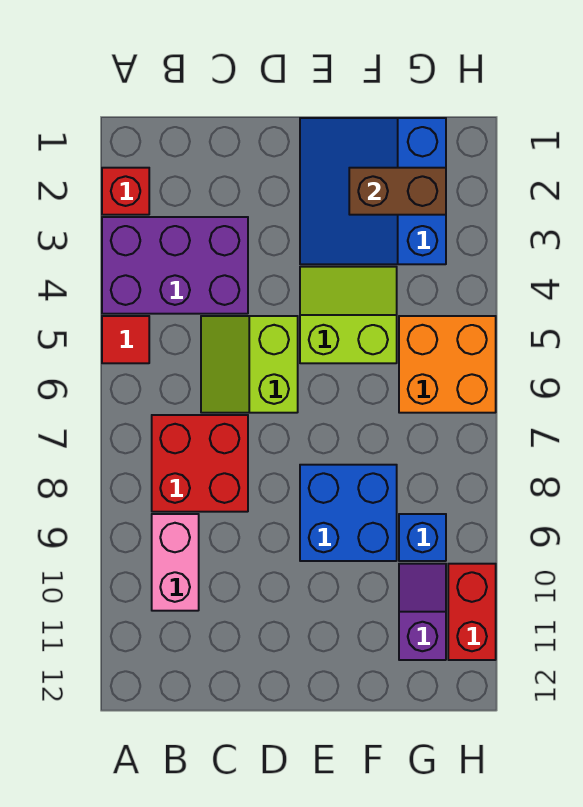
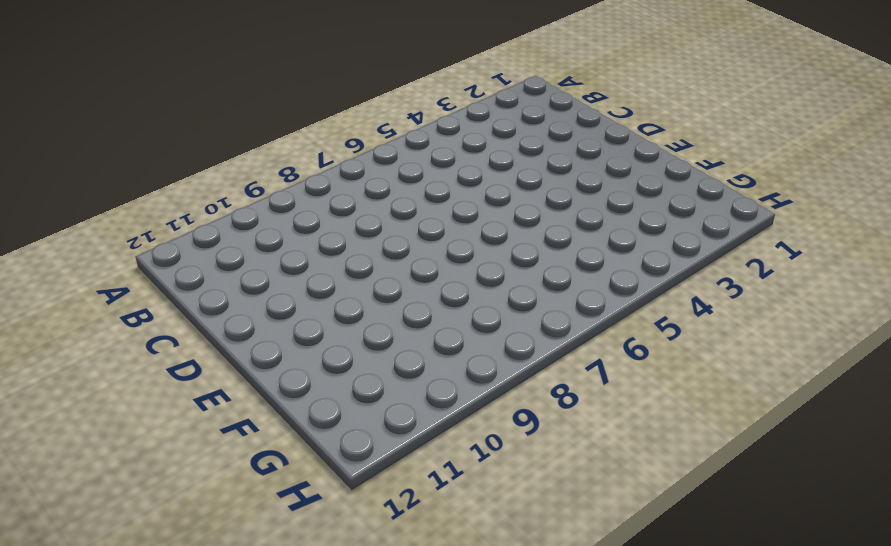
none -> red 1x1 brick [102,168,149,215]
none -> purple 2x3 brick [102,217,248,314]
none -> red 1x1 tile [102,316,149,363]

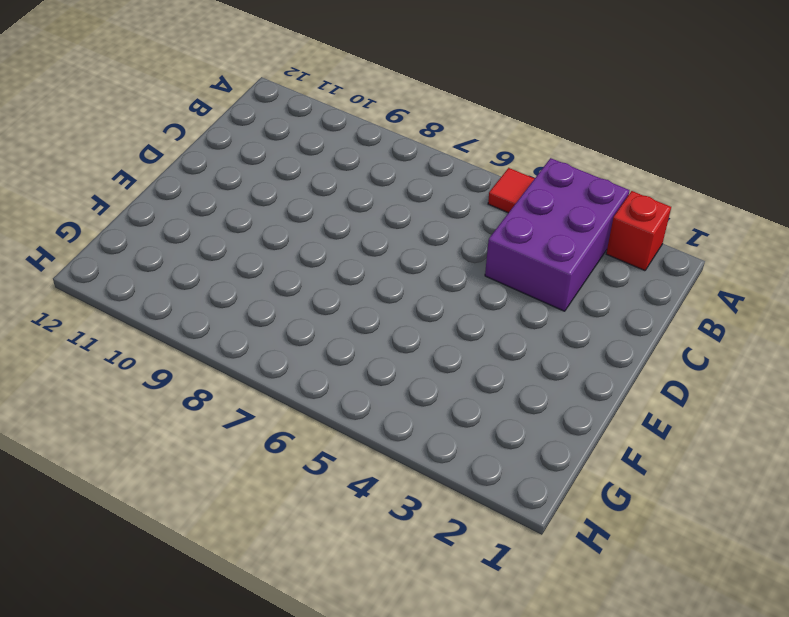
none -> red 2x2 brick [152,415,248,512]
none -> pink 1x2 brick [152,514,199,611]
none -> lime 2x2 slope [201,316,298,413]

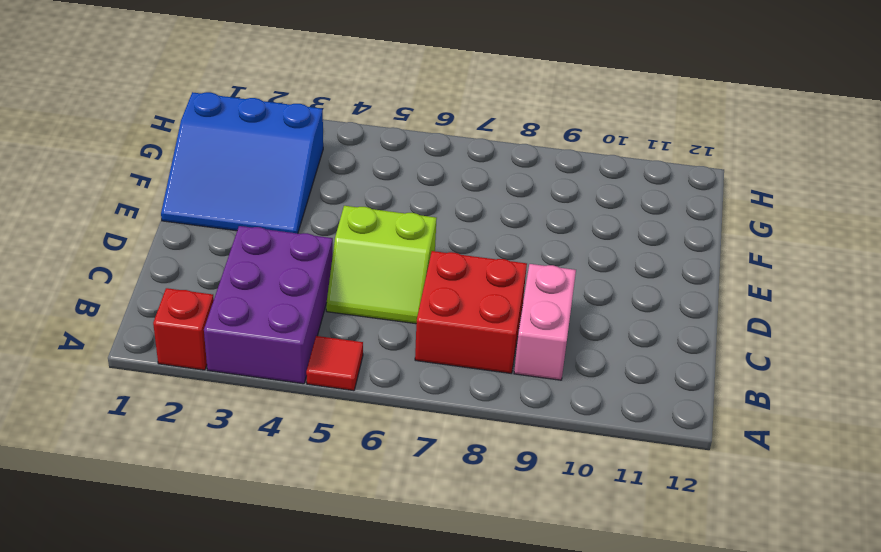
pink 1x2 brick [514,264,576,380] -> pink 1x2 brick turned to [152,514,199,611]
none -> lime 2x2 slope [300,267,397,363]
none -> blue 2x2 brick [300,465,397,561]
none -> orange 2x2 brick [399,316,496,413]

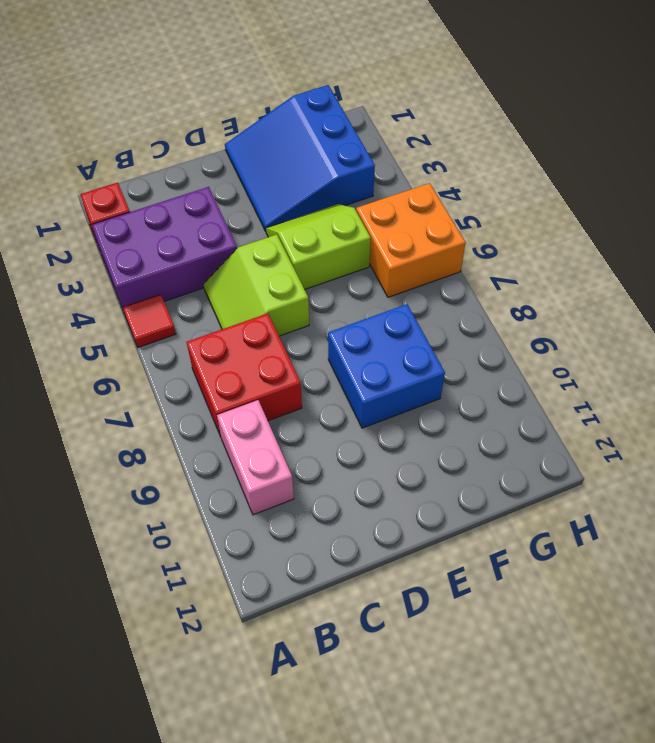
none -> blue 1x1 brick [399,514,446,561]
none -> purple 1x2 slope [399,564,446,660]
none -> red 1x2 brick [448,564,496,660]

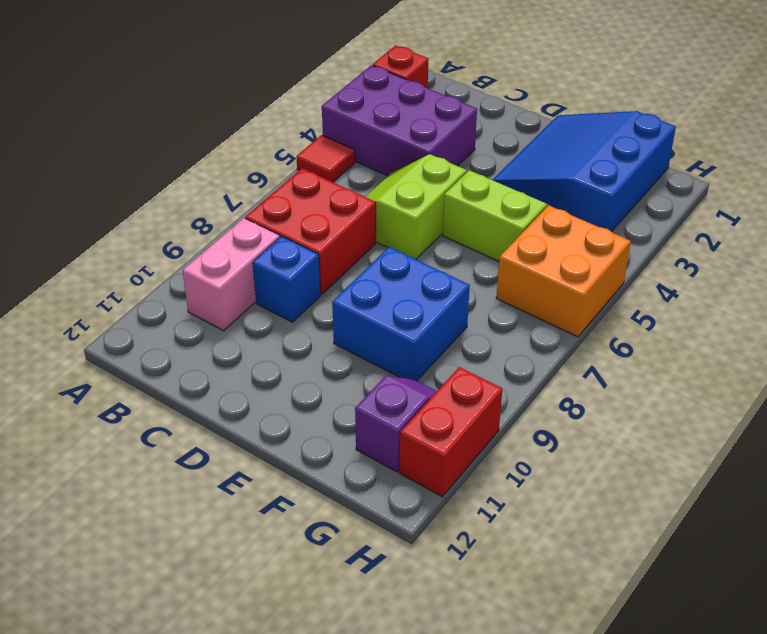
blue 1x1 brick [253,236,320,322] -> blue 1x1 brick moved to [399,514,446,561]
none -> brown 1x2 brick [349,168,446,215]

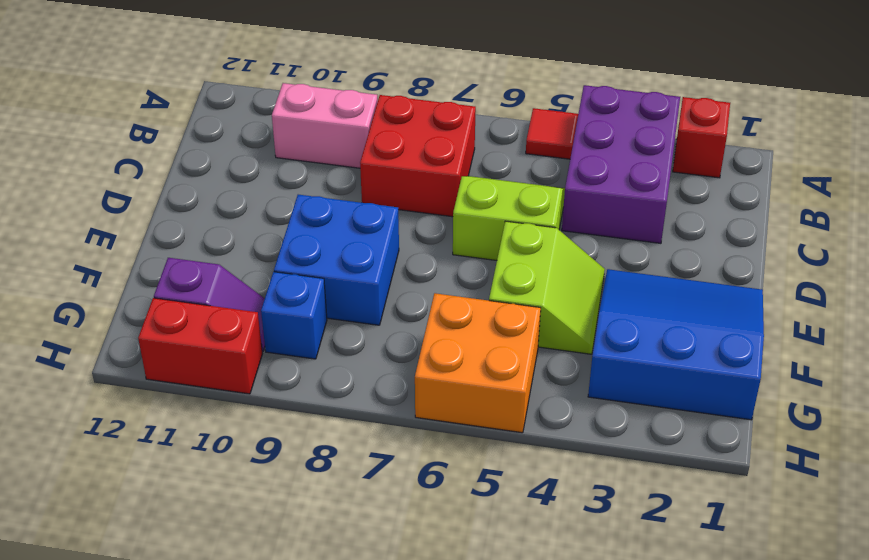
none -> brown 1x2 brick [349,168,446,215]

